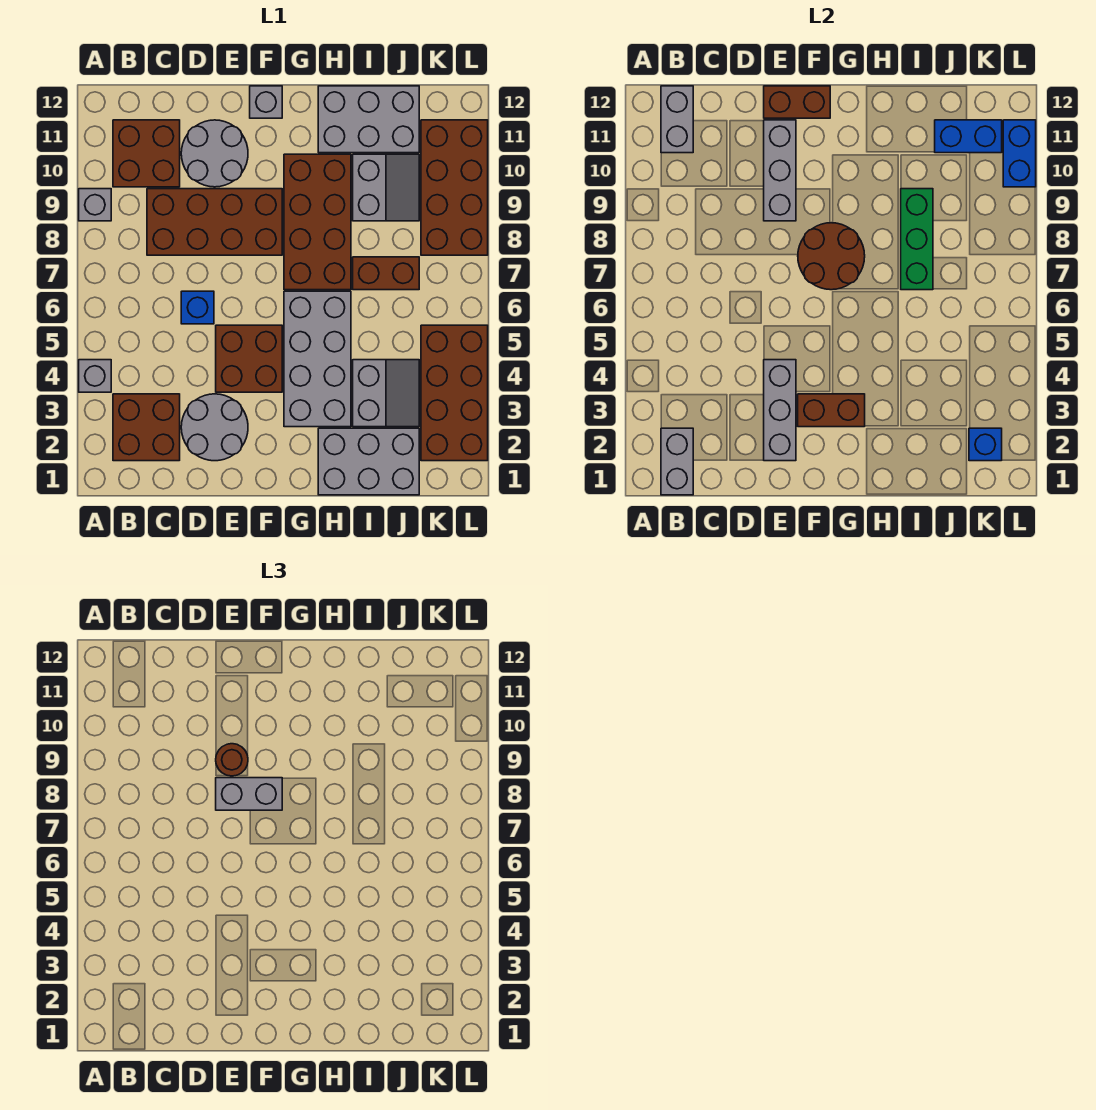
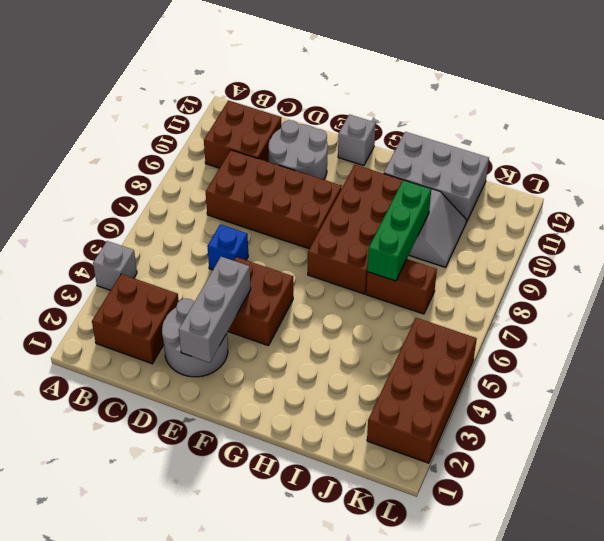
none -> grey 1x1 brick [79,189,111,221]
none -> grey 2x4 brick [284,291,351,427]
none -> grey 2x3 brick [318,428,419,495]
none -> grey 2x2 slope [353,360,419,427]

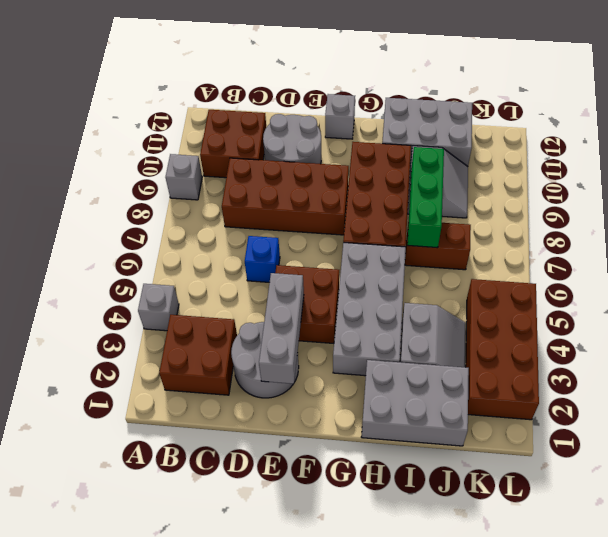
none -> brown 2x4 brick [421,120,488,255]
none -> grey 1x2 brick [661,428,693,495]
none -> grey 1x2 brick [661,86,693,153]
none -> grey 1x3 brick [764,120,796,221]

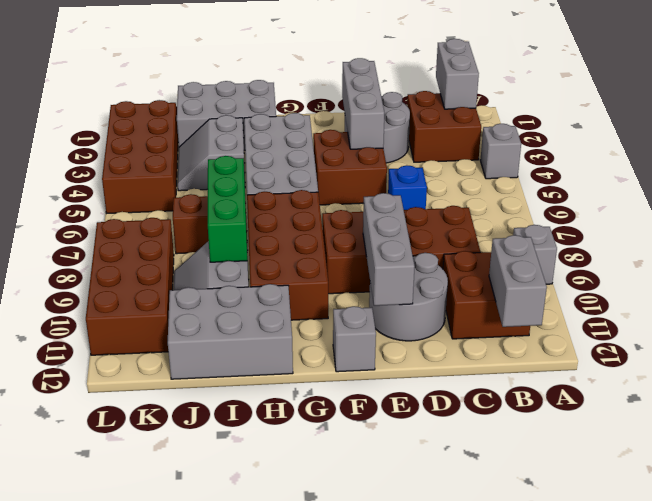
none -> brown 1x2 brick [764,86,830,118]
none -> brown 1x2 brick [798,394,865,427]
none -> brown 2x2 round brick [798,223,865,290]
none -> blue 1x2 brick [935,120,1002,153]

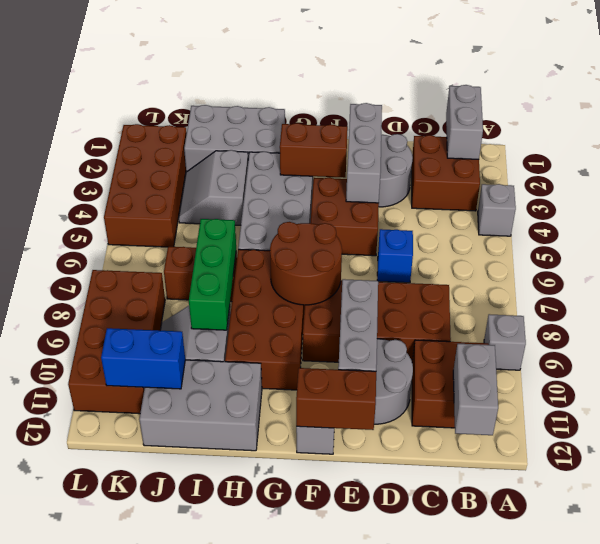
none -> blue 1x1 brick [969,428,1002,461]
none -> blue 1x2 brick [1003,120,1036,187]
none -> grey 1x2 brick [216,778,282,810]
none -> brown 1x1 round brick [216,744,248,776]

